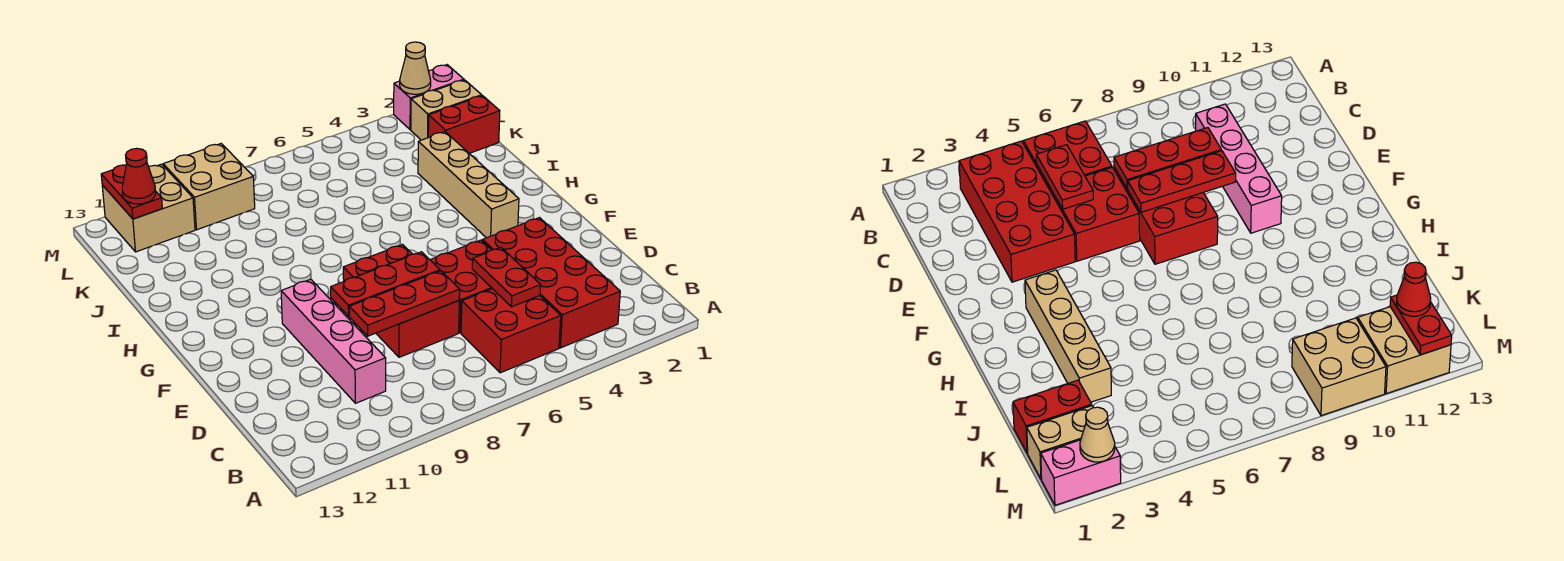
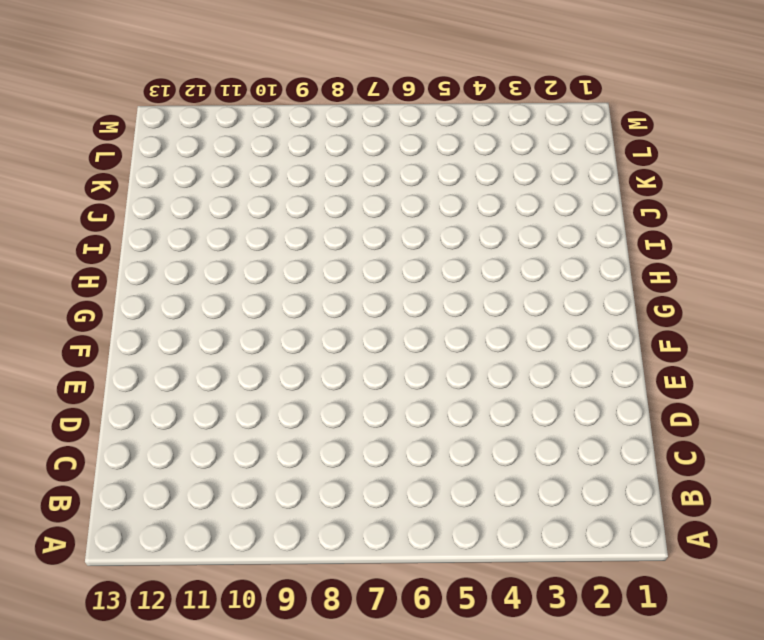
none -> red 2x4 brick [483,218,620,348]
none -> red 2x2 brick [461,289,561,373]
none -> pink 1x4 brick [281,279,386,403]

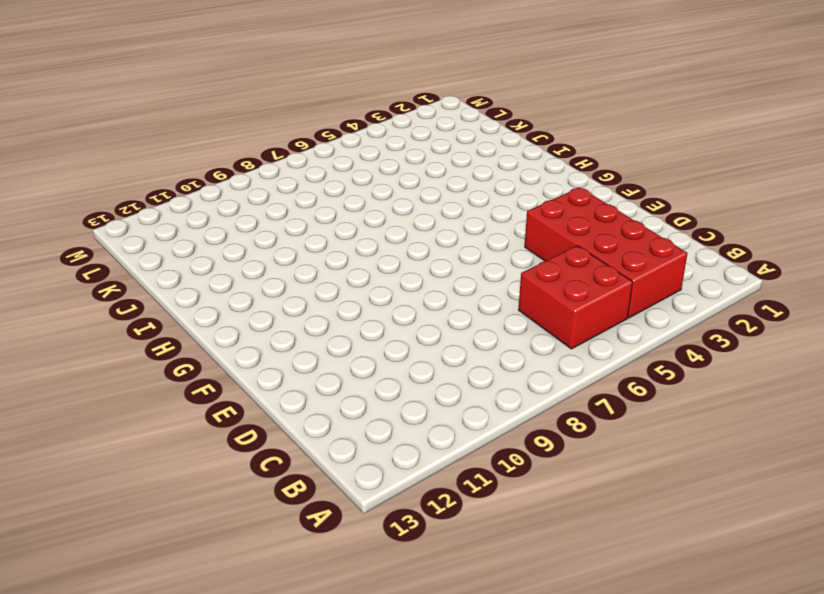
none -> pink 1x4 brick [281,279,386,403]
none -> red 2x2 brick [430,240,492,333]
none -> red 2x3 brick [343,244,459,357]

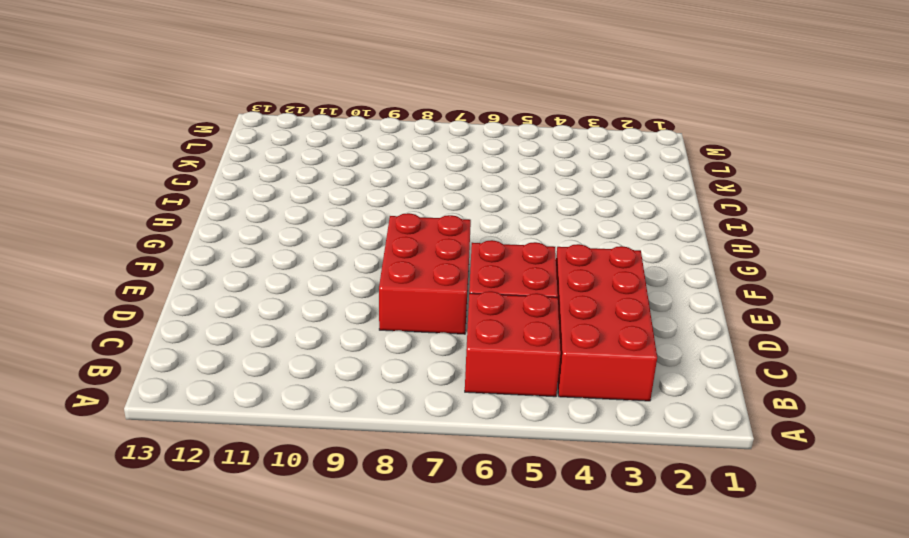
none -> pink 1x4 brick [281,279,386,403]
none -> tan 1x4 brick [418,132,519,238]
none -> red 1x2 brick [428,96,500,153]

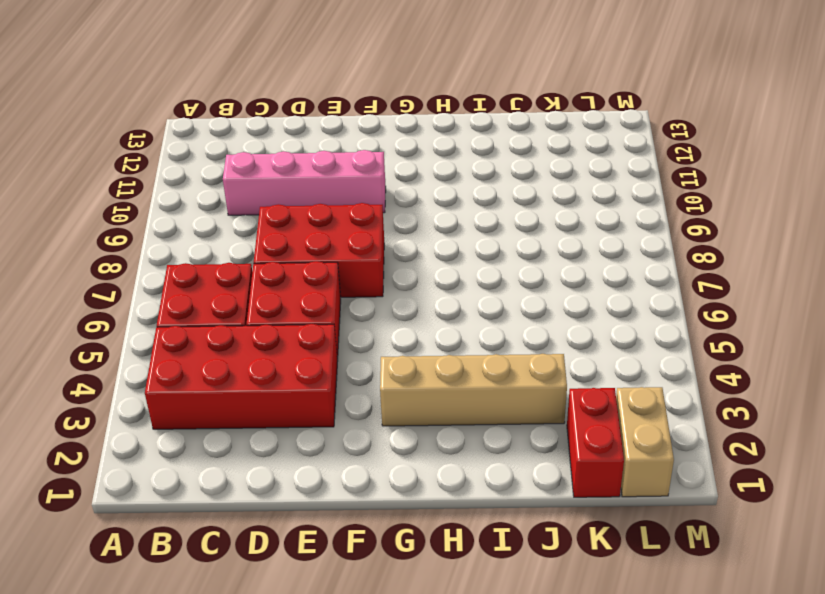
none -> tan 2x2 brick [163,144,255,230]
none -> tan 2x2 brick [102,164,195,252]
none -> pink 1x2 brick [394,65,464,130]

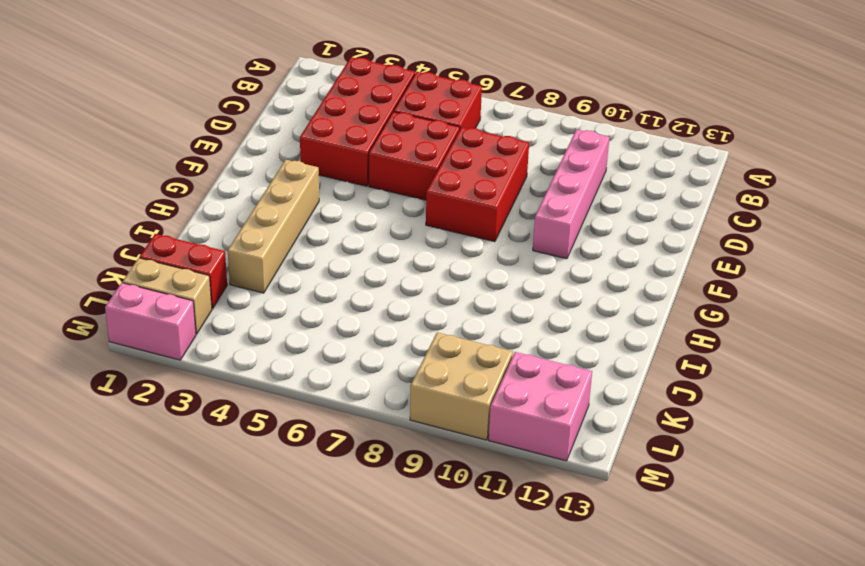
pink 2x2 brick [489,352,592,461] -> tan 2x2 brick [102,164,195,252]
none -> red 1x2 plate [472,248,541,307]
none -> red 1x3 plate [349,271,460,336]
none -> red 1x3 plate [331,252,440,316]

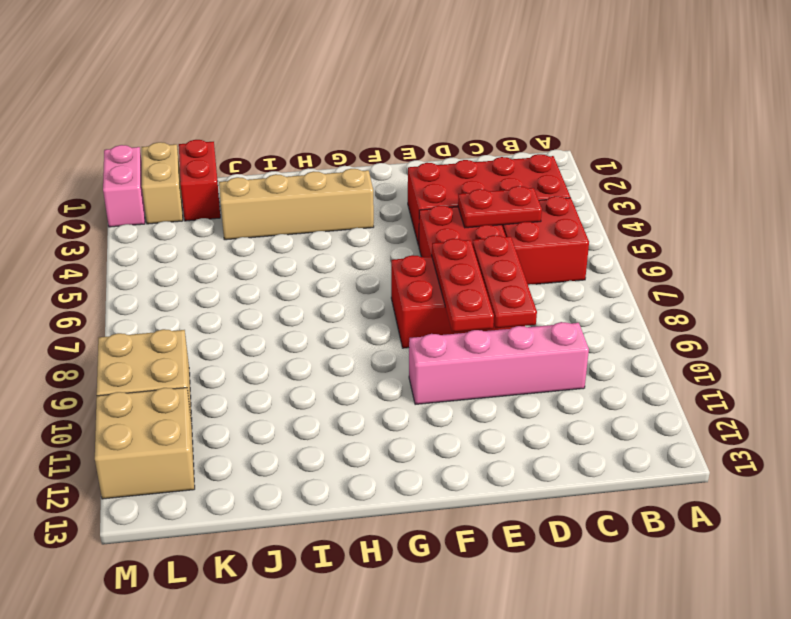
none -> red 1x2 plate [101,165,162,219]
none -> tan 1x1 cone [400,42,431,94]
none -> red 1x1 cone [122,148,156,204]

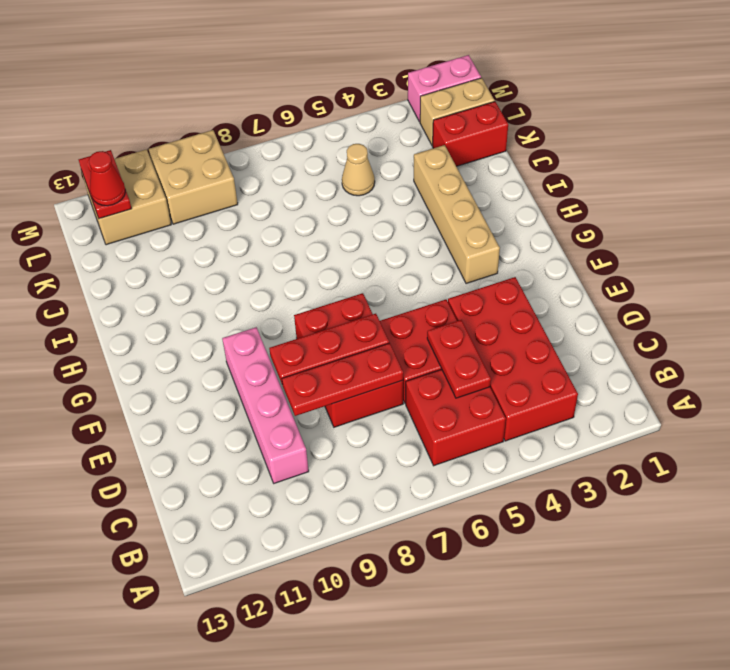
tan 1x1 cone [342,144,375,196] -> tan 1x1 cone moved to [400,42,431,94]

